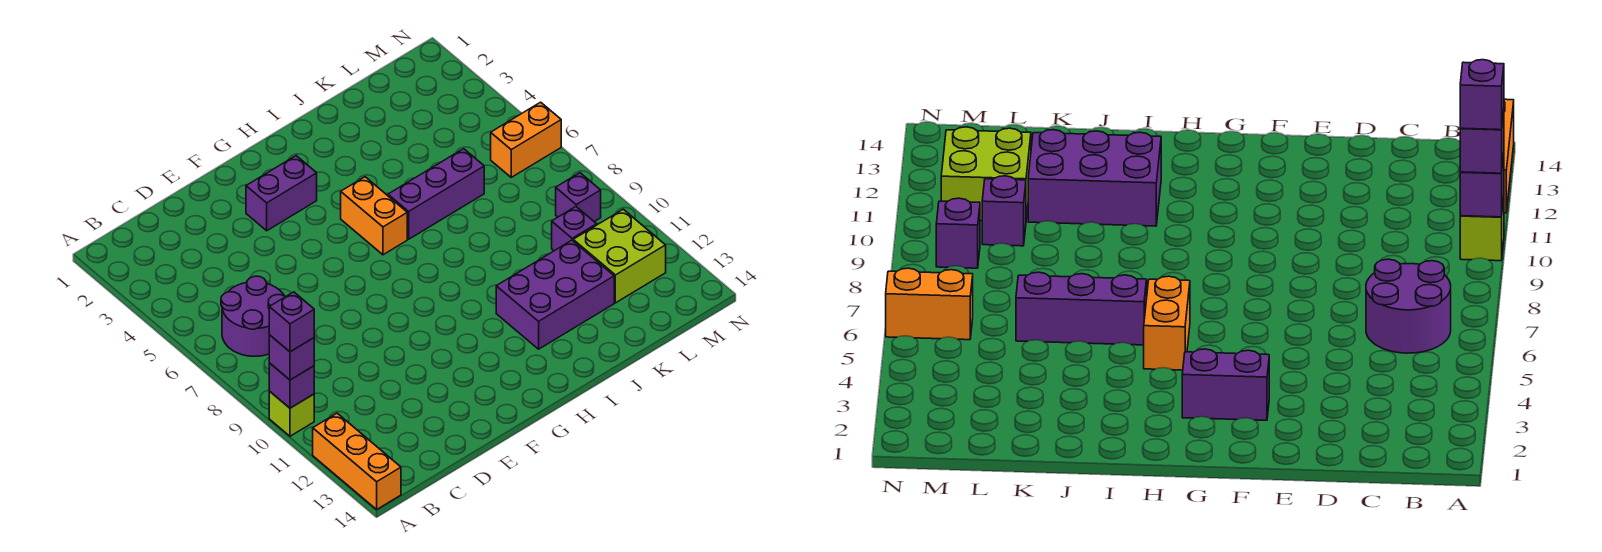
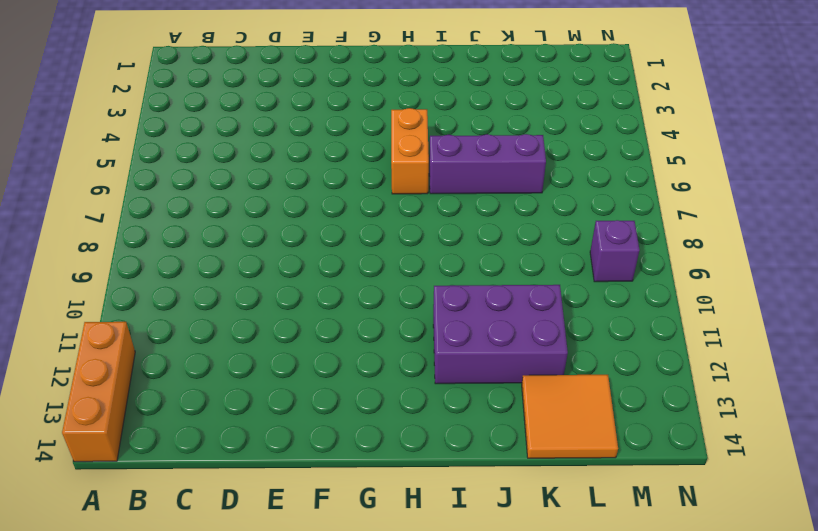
orange 2x2 tile [522,375,618,458] -> none
none -> lime 1x1 brick [269,391,314,436]
none -> purple 2x2 round brick [221,276,285,356]
none -> purple 1x2 brick [246,156,317,231]

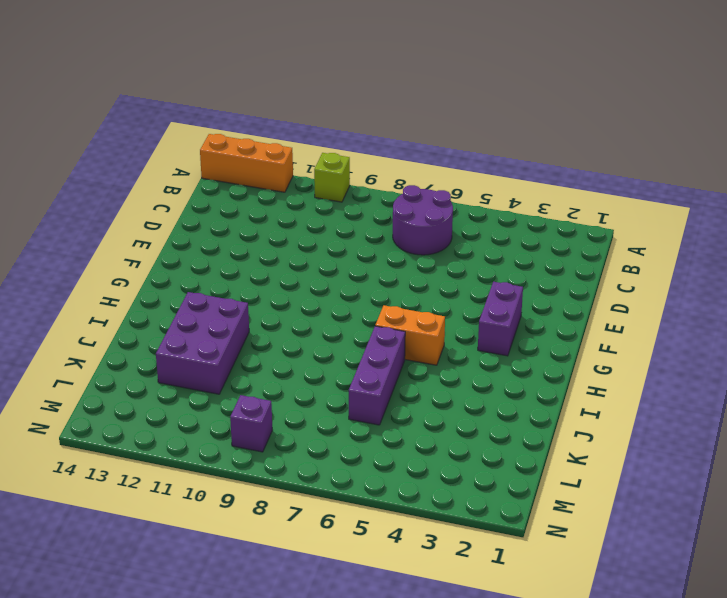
none -> purple 1x1 brick [552,207,597,251]
none -> lime 2x2 brick [573,209,666,303]
none -> orange 1x2 brick [491,102,561,177]

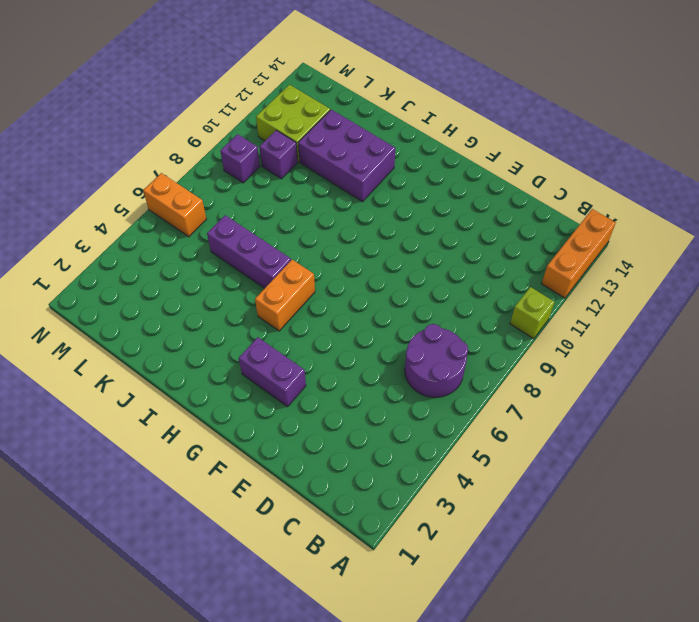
none -> purple 1x1 brick [269,363,314,408]
none -> purple 1x1 brick [269,335,314,380]
none -> purple 1x1 brick [269,292,314,352]

